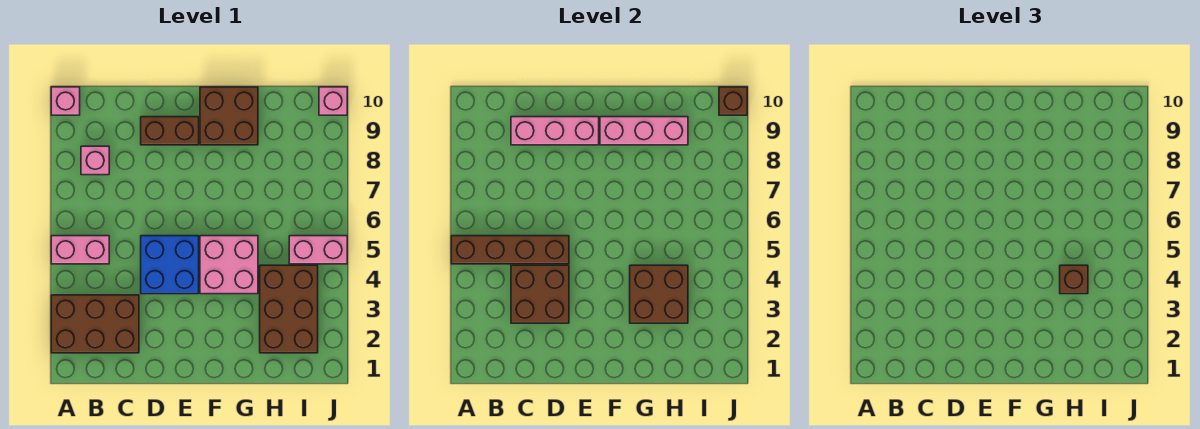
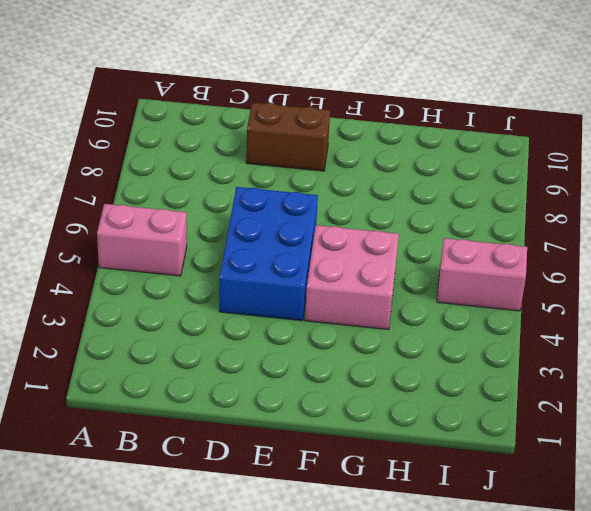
blue 2x3 brick [219,187,318,321] -> blue 2x2 brick [141,236,199,294]
none -> brown 2x3 brick [51,295,139,353]
none -> pink 1x1 brick [51,87,80,115]
none -> pink 1x1 brick [81,146,109,175]

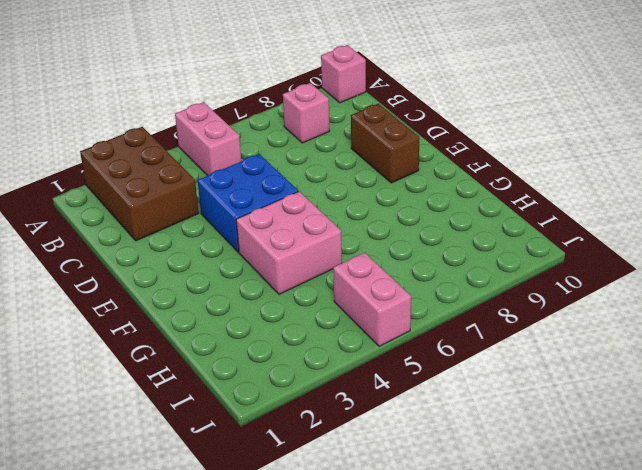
none -> brown 2x2 brick [200,87,258,145]
none -> brown 2x3 brick [260,265,318,353]
none -> pink 1x1 brick [319,87,347,115]

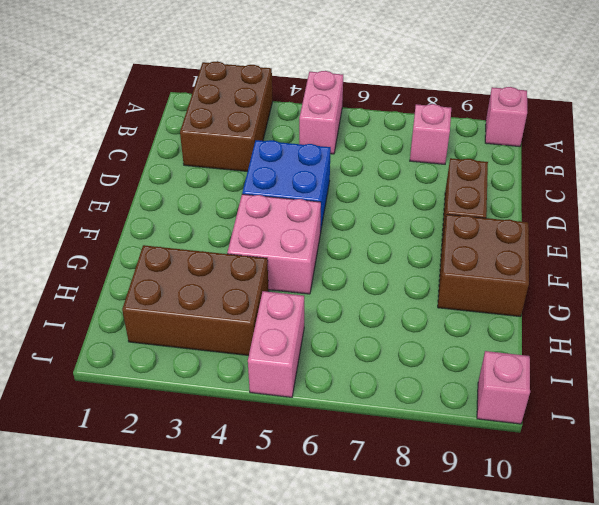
none -> brown 1x4 brick [451,236,569,264]
none -> brown 2x2 brick [511,265,569,323]
none -> pink 1x3 brick [511,117,599,145]

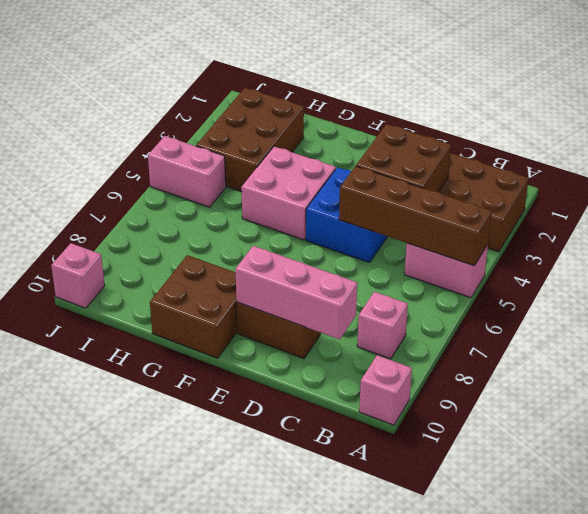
none -> pink 1x3 brick [600,117,688,145]
none -> brown 2x2 brick [630,265,688,323]
none -> brown 1x1 brick [719,87,747,115]

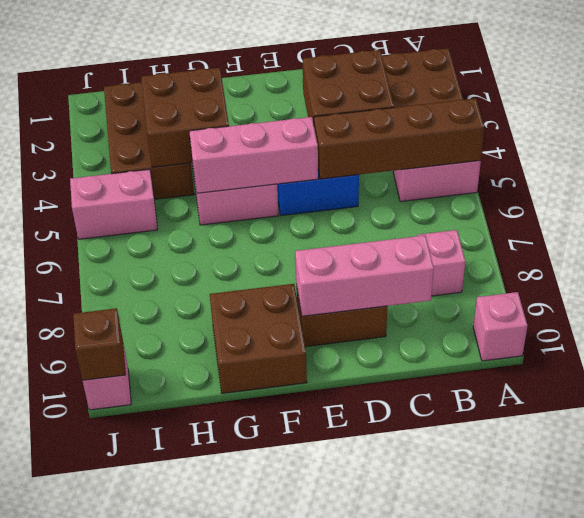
pink 1x3 brick [189,117,318,193] -> pink 1x3 brick moved to [600,117,688,145]
none -> brown 1x1 brick [1060,265,1088,294]

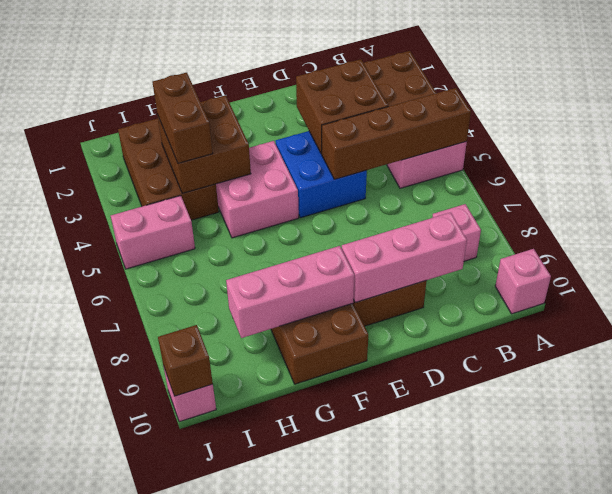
brown 1x2 brick [153,73,213,163] -> brown 1x1 brick [1060,265,1088,294]

